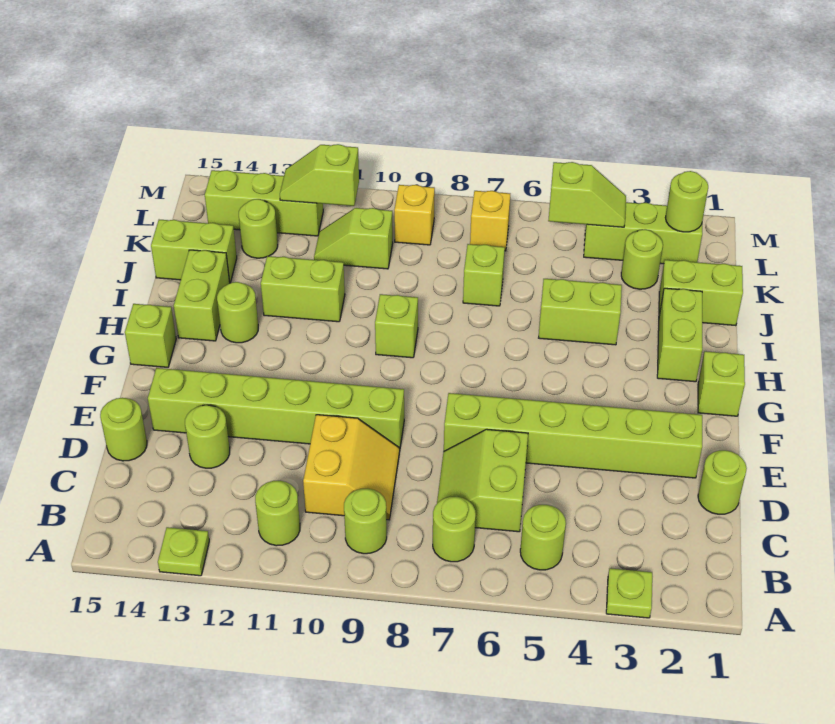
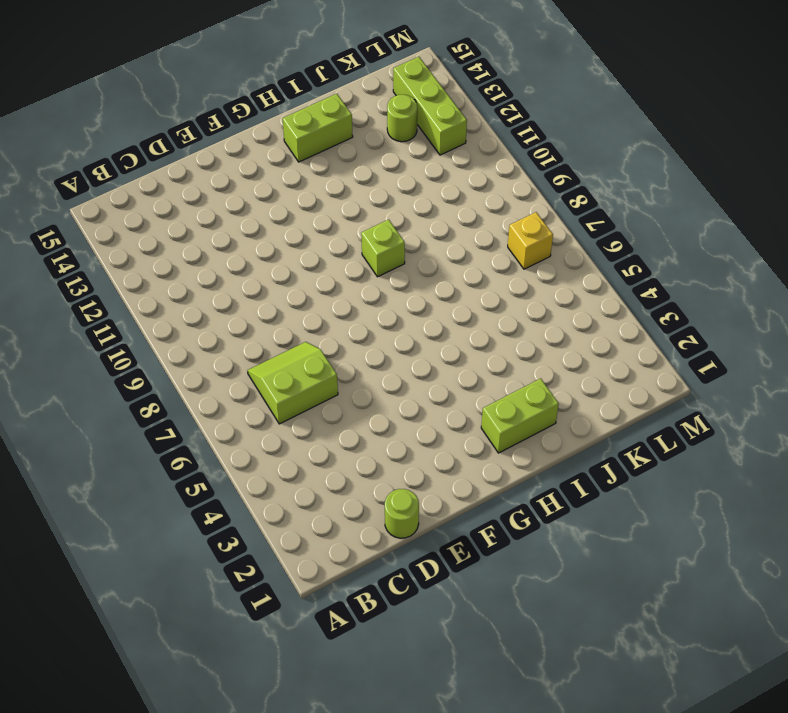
none -> lime 1x1 plate [606,568,652,618]
none -> lime 1x1 plate [158,527,209,576]
none -> lime 1x1 round brick [520,505,566,570]
none -> lime 1x1 round brick [433,496,476,562]

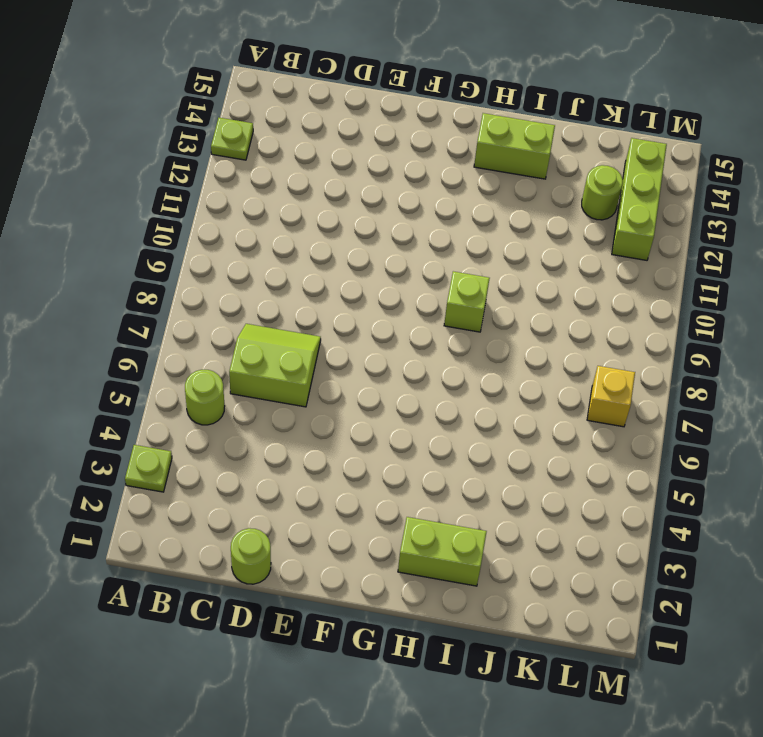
none -> lime 1x1 round brick [433,496,476,562]
none -> lime 1x1 round brick [344,488,387,554]
none -> lime 1x1 round brick [255,481,300,546]
none -> yellow 2x2 slope [303,415,399,520]

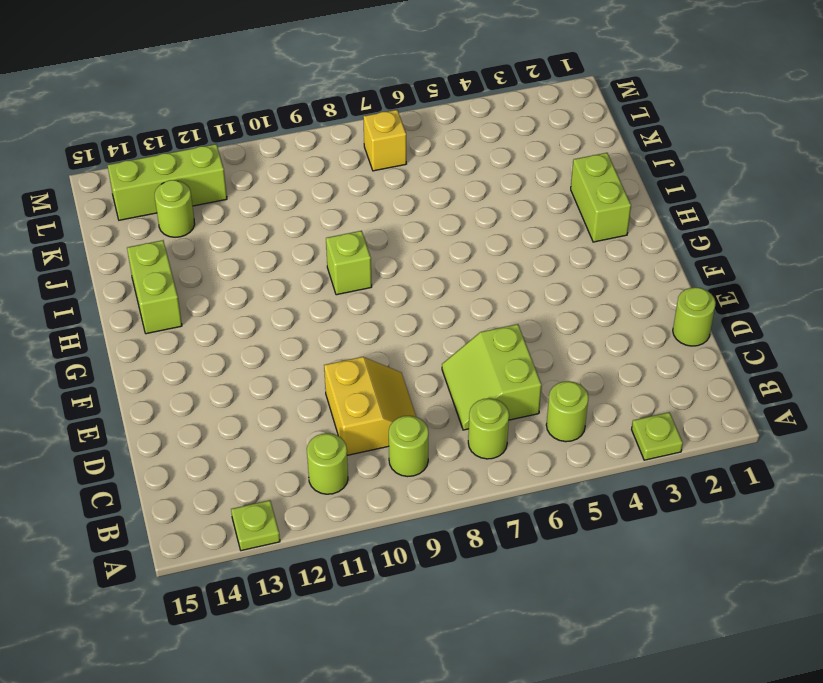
none -> lime 1x1 round brick [185,405,230,468]
none -> lime 1x1 round brick [100,398,147,461]
none -> lime 1x6 brick [444,393,702,478]
none -> lime 1x6 brick [148,368,404,452]

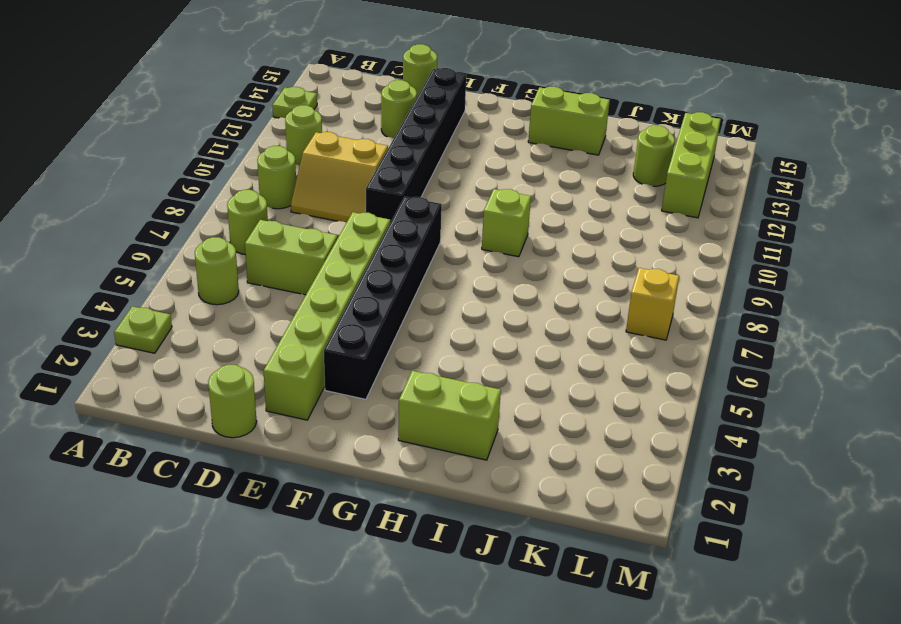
black 1x6 brick [366,68,466,223] -> lime 1x6 brick [148,368,404,452]
black 1x6 brick [324,197,442,399] -> none
none -> lime 1x1 brick [698,351,745,416]
none -> lime 1x1 brick [125,304,176,367]
none -> lime 1x1 round brick [217,282,258,343]
none -> lime 1x2 brick [539,279,622,345]

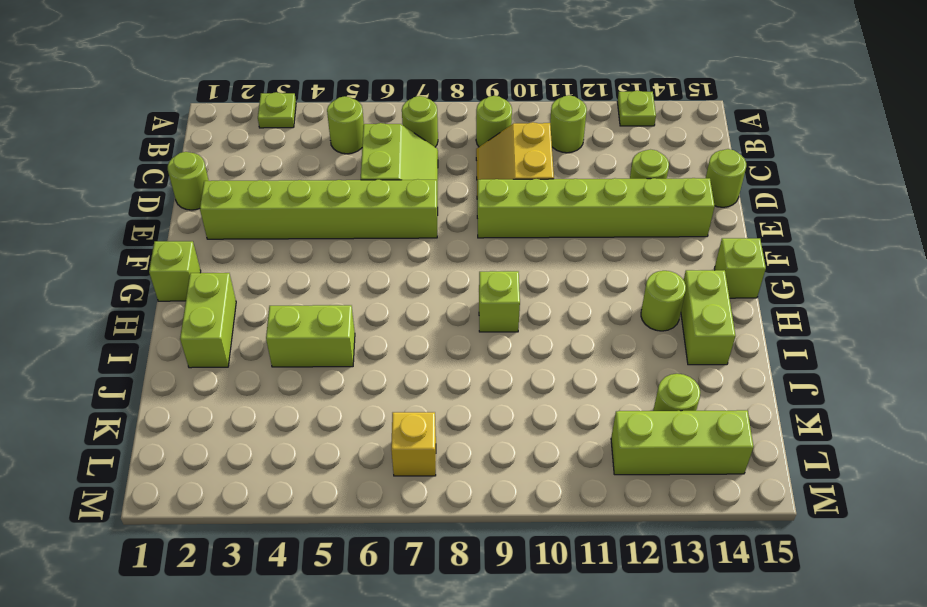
none -> lime 1x2 brick [261,256,345,322]
none -> lime 1x2 brick [659,260,743,326]
none -> lime 1x1 brick [463,244,505,306]
none -> lime 1x2 brick [151,220,237,283]

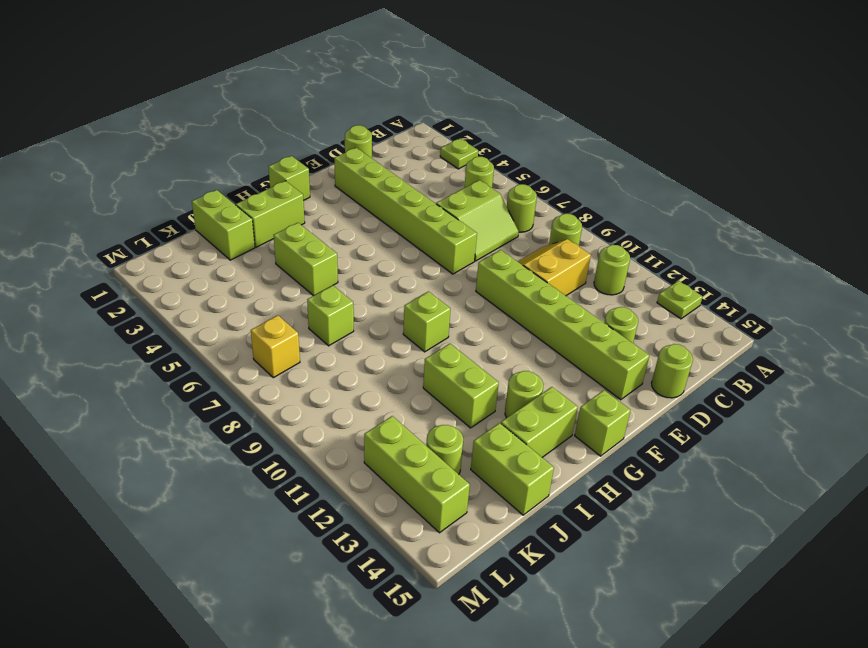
none -> lime 1x1 round brick [621,229,663,289]
none -> lime 1x2 slope [314,208,393,269]
none -> lime 1x3 brick [584,202,702,264]
none -> yellow 1x1 brick [394,185,435,245]

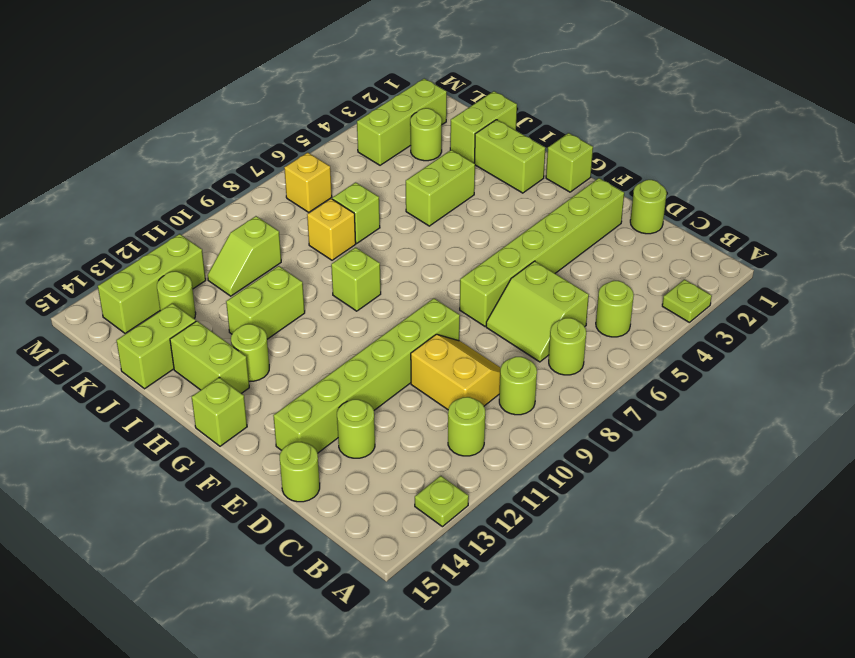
yellow 1x1 brick [307,199,356,260] -> yellow 1x1 brick moved to [394,185,435,245]
none -> lime 1x1 round brick [665,171,708,232]
none -> lime 1x2 slope [548,162,626,227]
none -> lime 1x2 slope [280,144,359,206]

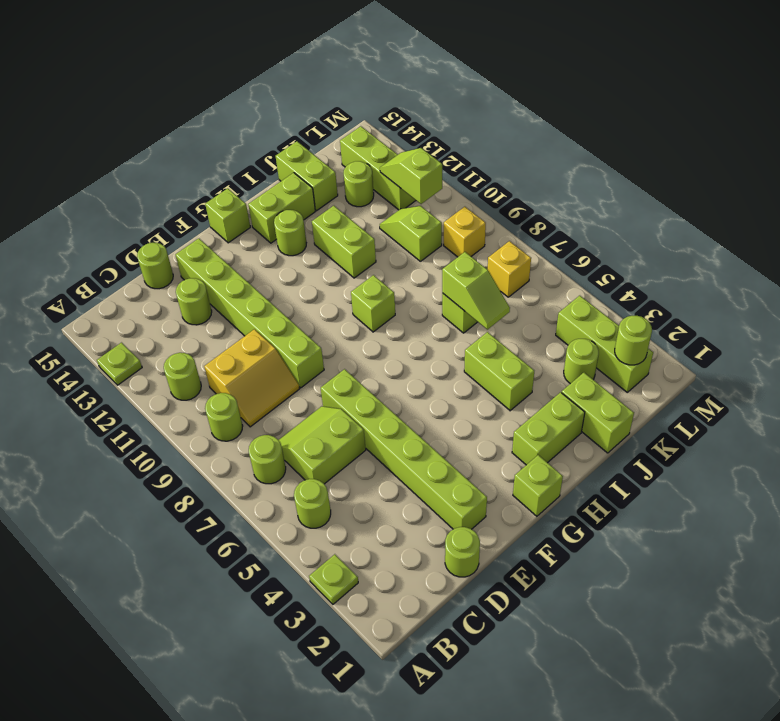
lime 1x2 slope [442,252,510,330] -> lime 1x2 slope moved to [548,162,626,227]

